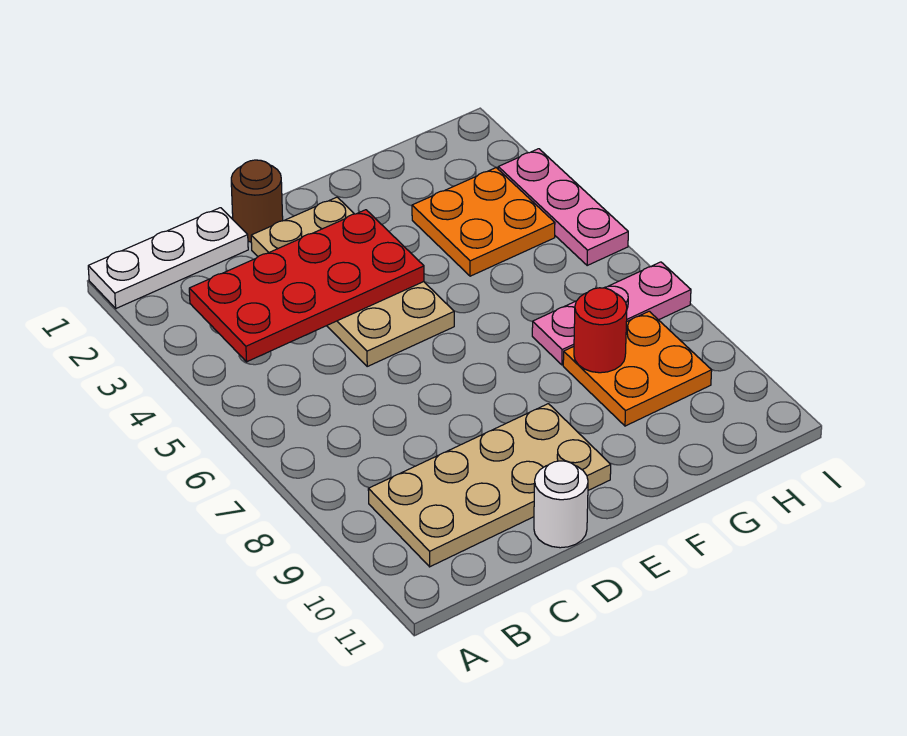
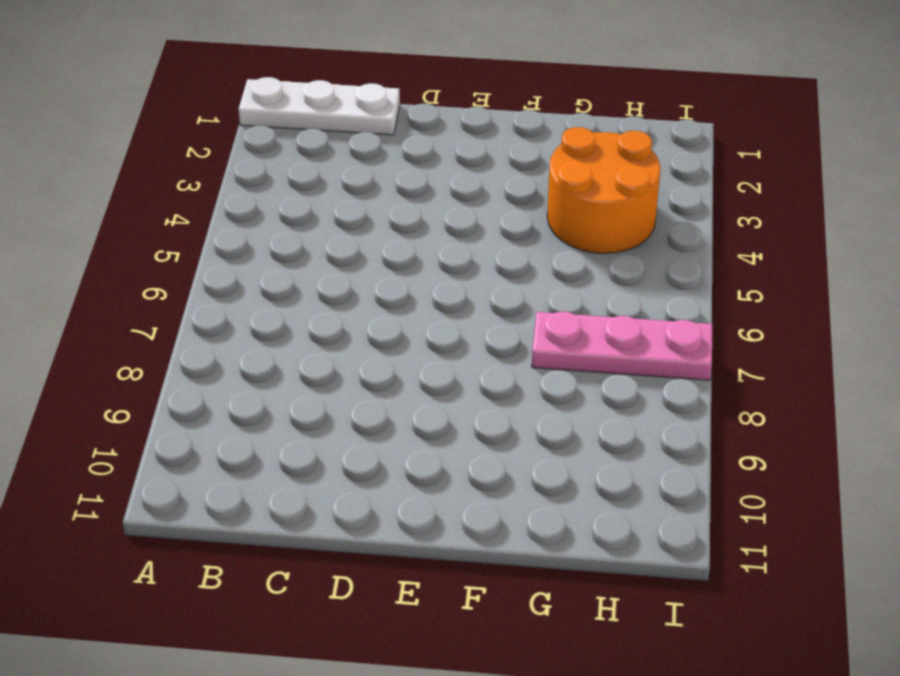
orange 2x2 round brick [547,127,660,253] -> orange 2x2 plate [412,168,555,276]
none -> tan 2x4 plate [368,404,611,567]
none -> brown 1x1 round brick [231,160,283,242]

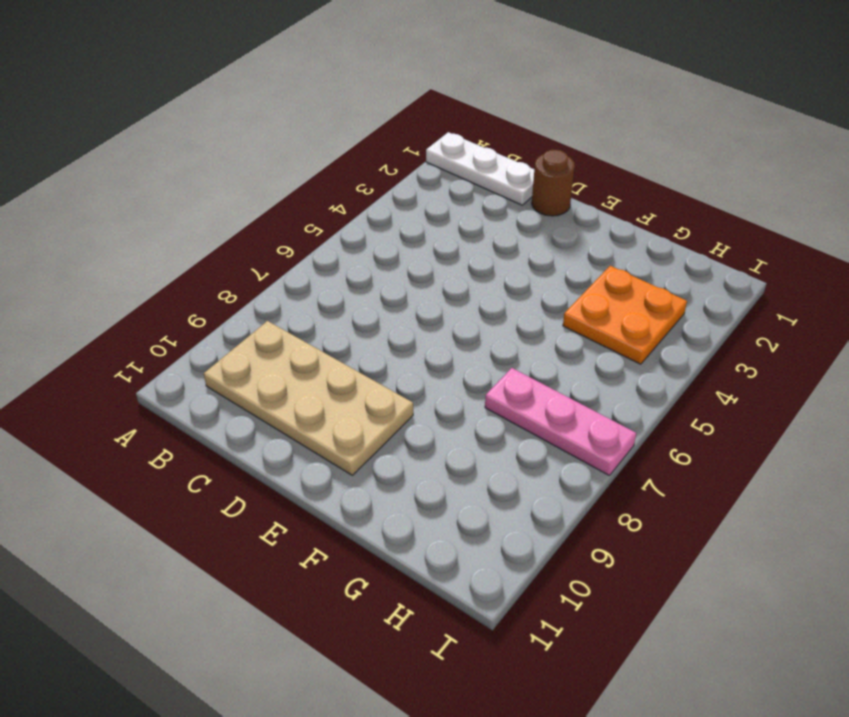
none -> tan 2x4 plate [251,197,454,366]
none -> white 1x1 round brick [534,461,588,548]

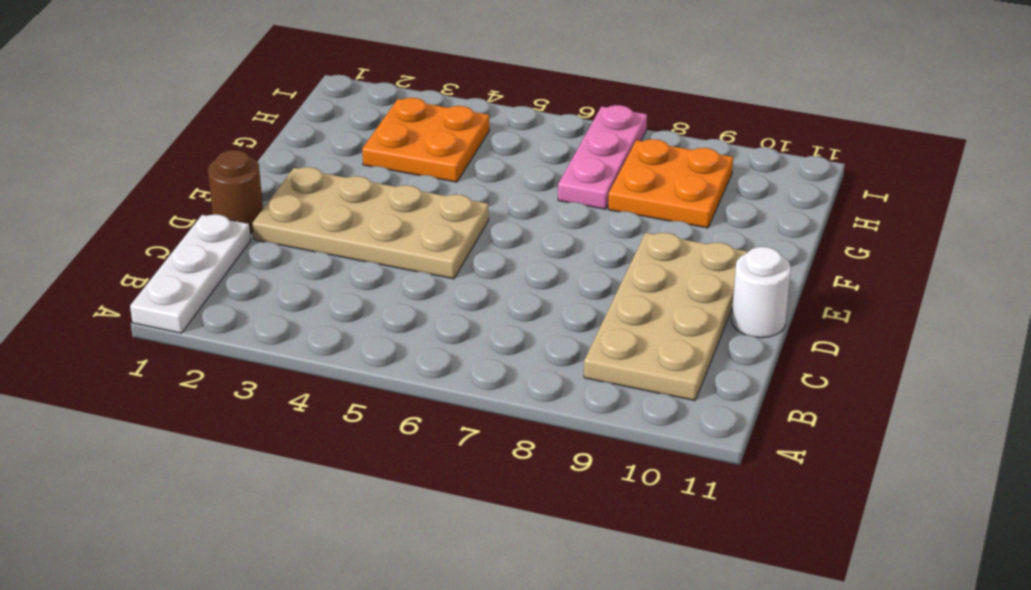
none -> pink 1x3 plate [498,149,628,266]
none -> red 2x4 plate [189,210,424,362]

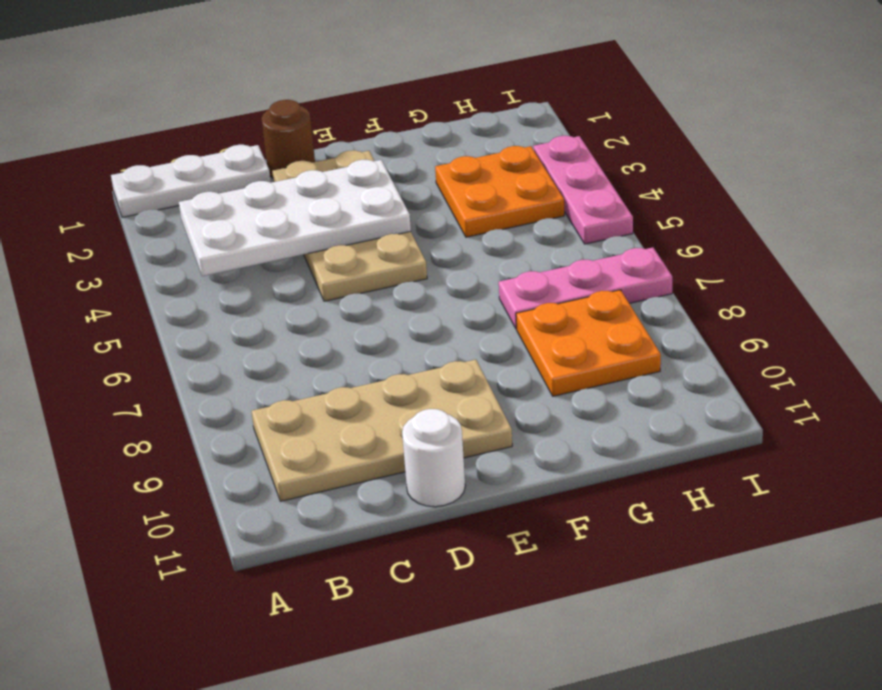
white 2x4 plate [179,159,411,276] -> red 2x4 plate [189,210,424,362]
none -> red 1x1 round brick [574,288,627,373]

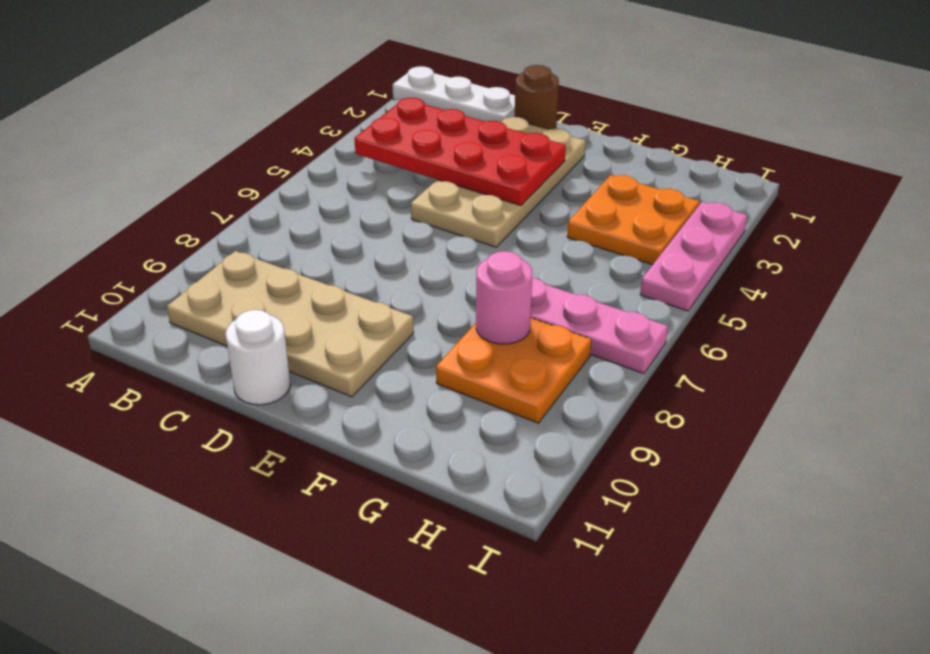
pink 1x1 round brick [476,251,532,344] -> red 1x1 round brick [574,288,627,373]

